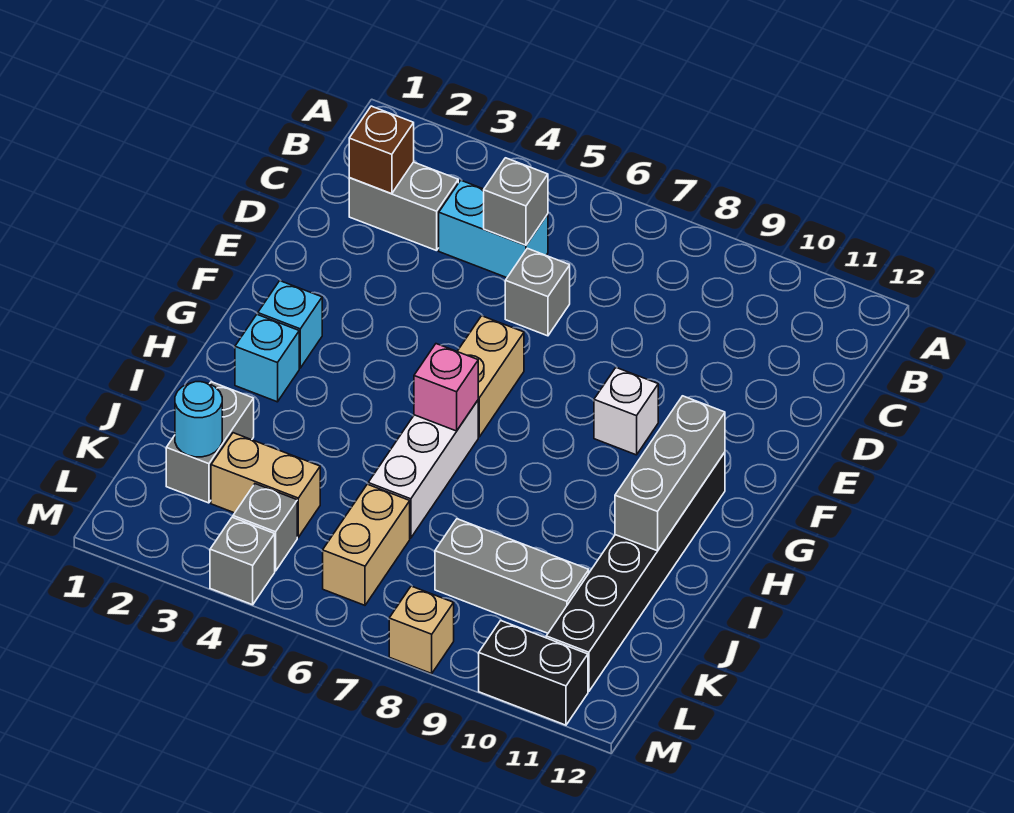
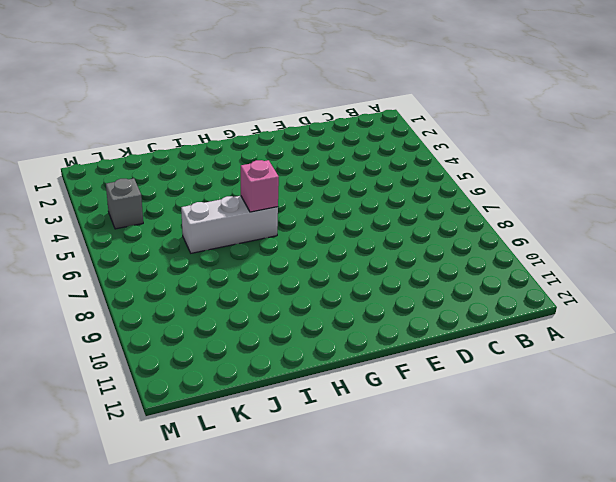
none -> grey 1x2 brick [349,162,458,251]
none -> cyan 1x2 brick [439,180,548,278]
none -> grey 1x1 brick [505,248,570,336]

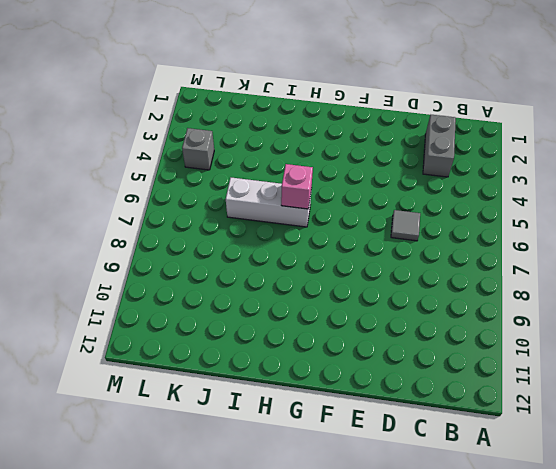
grey 1x1 tile [391,210,420,241] -> grey 1x1 brick [505,248,570,336]
none -> cyan 1x2 brick [439,180,548,278]
none -> tan 1x2 brick [457,316,524,437]
none -> white 1x1 brick [594,368,658,455]

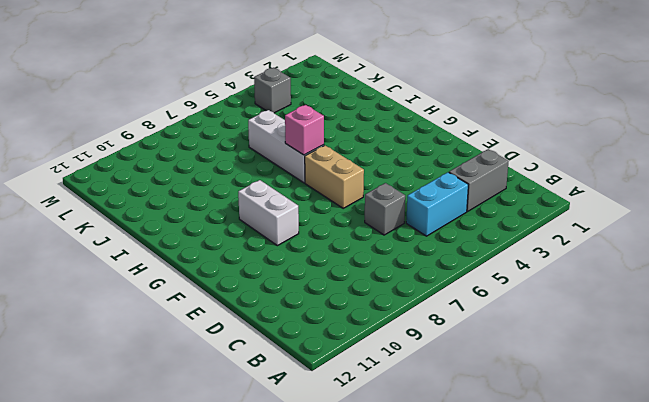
white 1x2 brick [238,180,299,246] -> white 1x1 brick [594,368,658,455]
none -> cyan 1x1 brick [258,281,322,368]
none -> black 1x6 brick [546,452,725,692]
none -> cyan 1x1 brick [235,314,299,402]

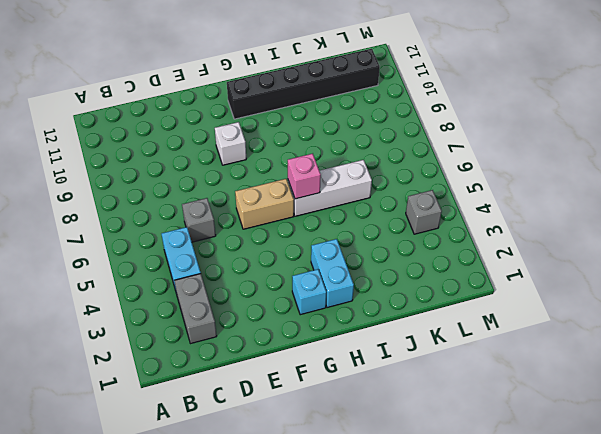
cyan 1x2 brick [311,239,354,308] -> cyan 1x1 brick [235,314,299,402]
none -> grey 1x2 brick [166,382,254,503]
none -> tan 1x2 brick [211,433,320,537]
none -> tan 1x2 brick [323,484,410,605]

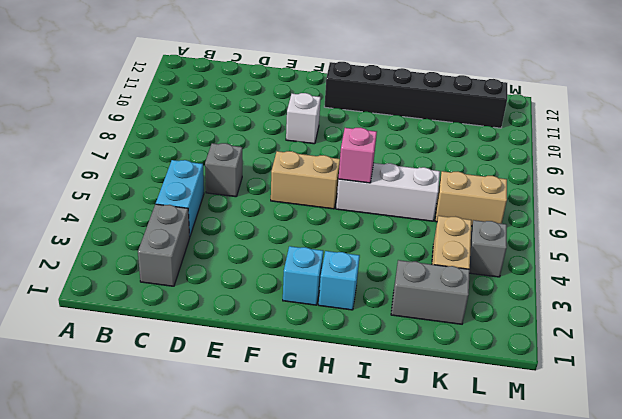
none -> grey 1x3 brick [435,519,589,633]
none -> grey 1x1 brick [210,517,275,605]
none -> tan 1x1 brick [389,586,454,674]

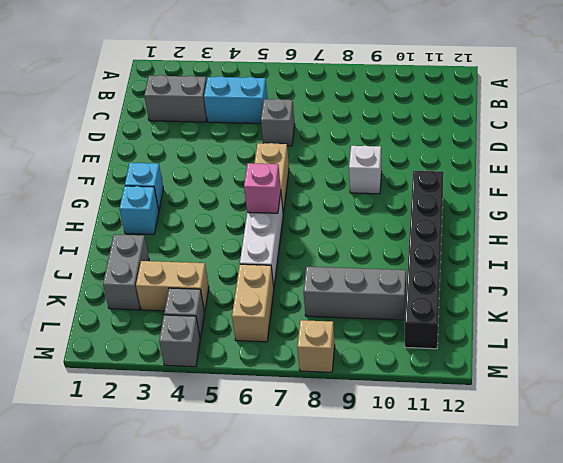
none -> black 1x2 brick [479,621,588,725]
none -> brown 1x1 brick [349,106,414,194]
none -> grey 1x1 brick [484,158,548,245]

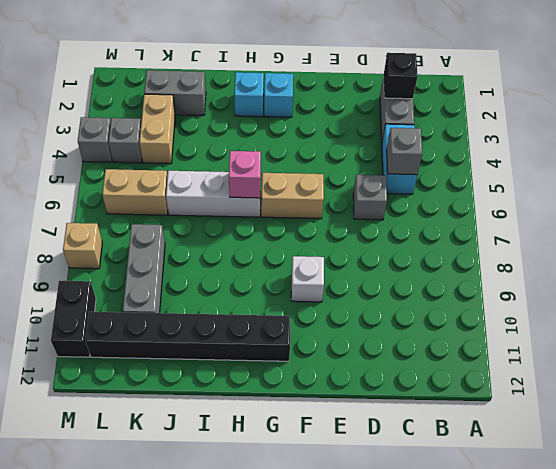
black 1x1 brick [383,53,418,99] -> brown 1x1 brick [349,106,414,194]
none -> grey 1x3 brick [615,396,725,551]
none -> cyan 1x1 round brick [175,382,222,457]

